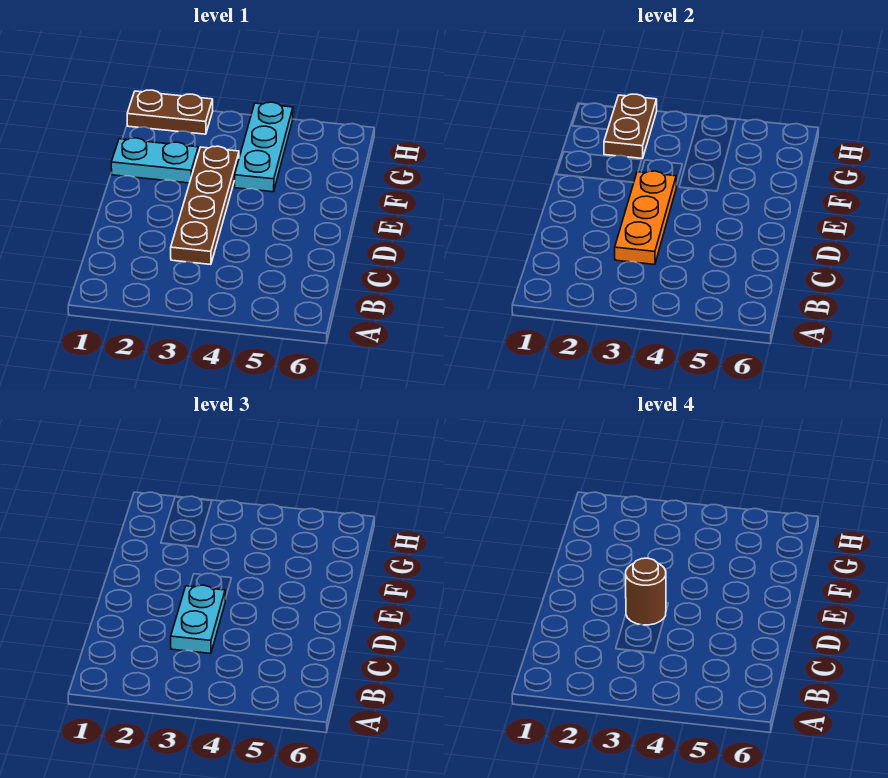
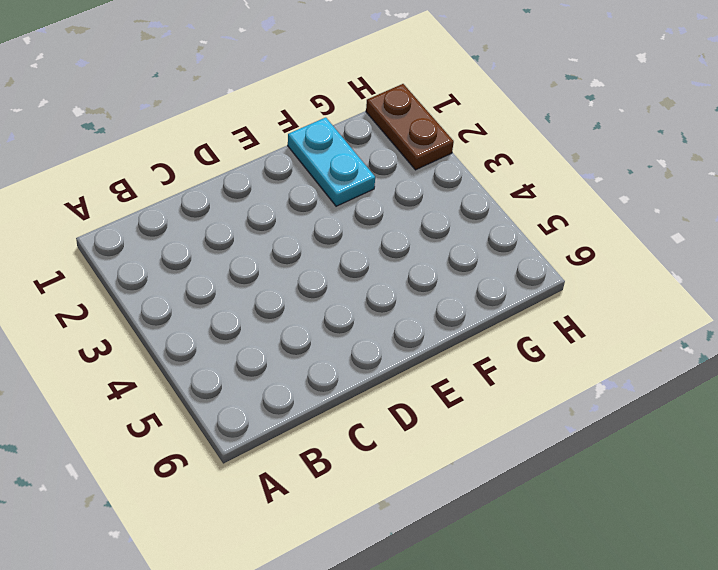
none -> brown 1x4 plate [171,146,239,265]
none -> cyan 1x3 plate [235,102,293,192]

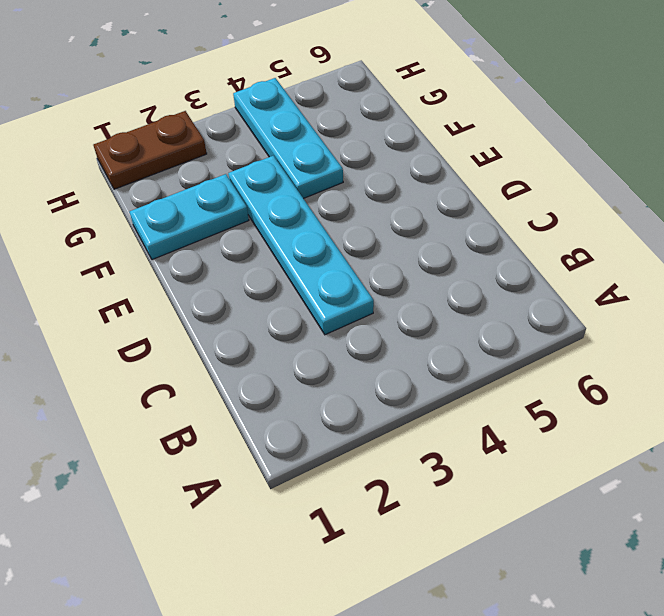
cyan 1x4 plate [228,156,374,335] -> brown 1x4 plate [171,146,239,265]
none -> orange 1x3 plate [615,171,676,265]
none -> brown 1x2 plate [604,94,657,159]

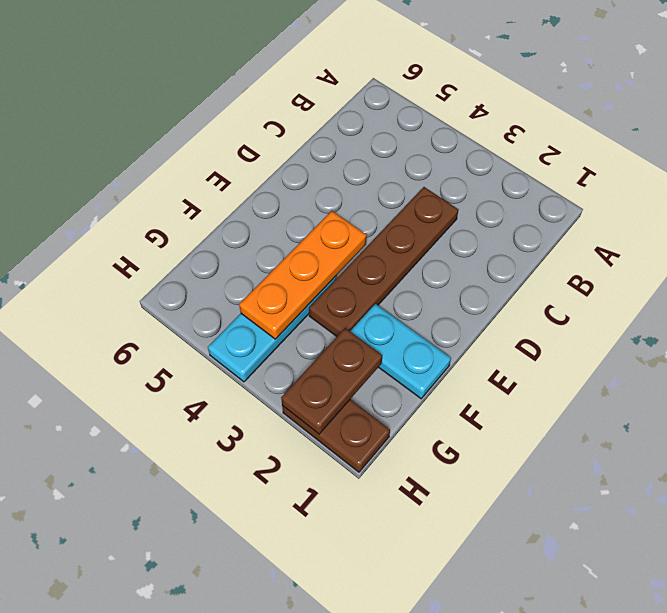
orange 1x3 plate [239,211,367,339] -> orange 1x3 plate moved to [615,171,676,265]
none -> cyan 1x2 plate [171,585,225,654]
none -> brown 1x1 round brick [626,558,666,625]

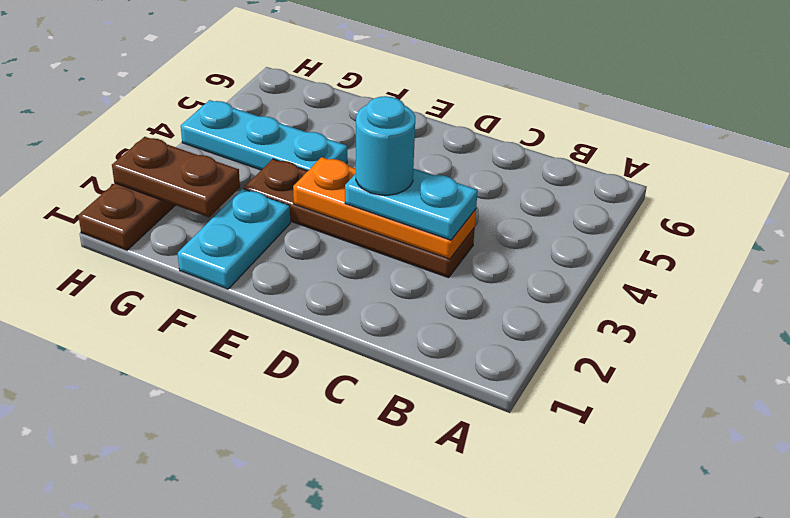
cyan 1x1 round brick [356,96,415,195] -> brown 1x1 round brick [626,558,666,625]

